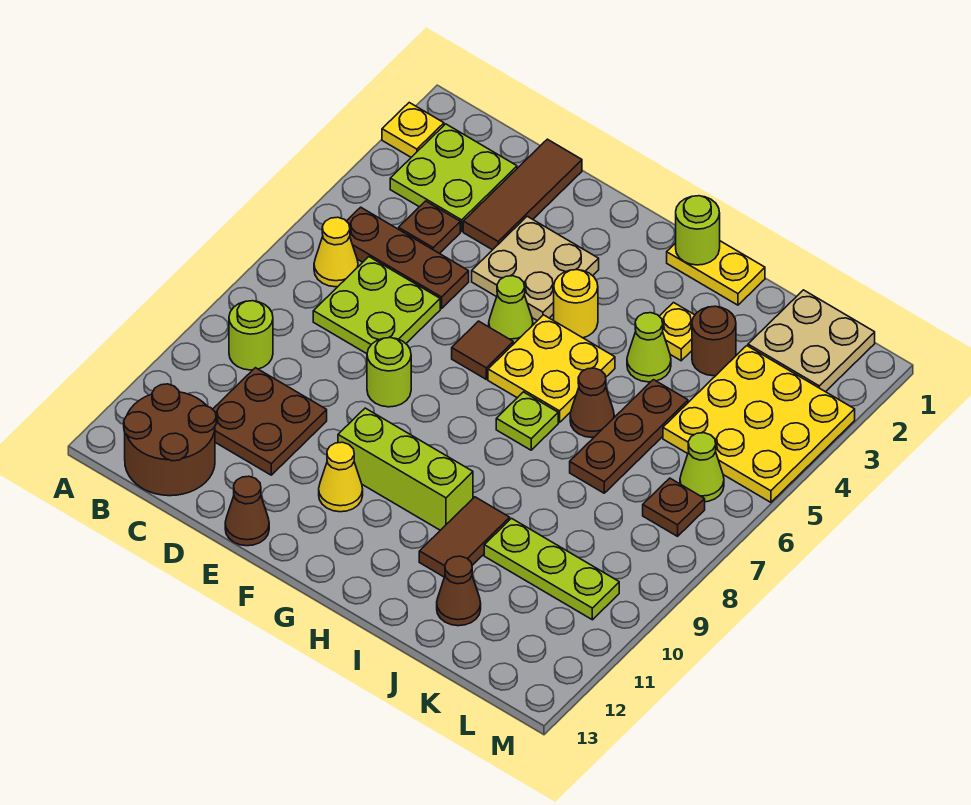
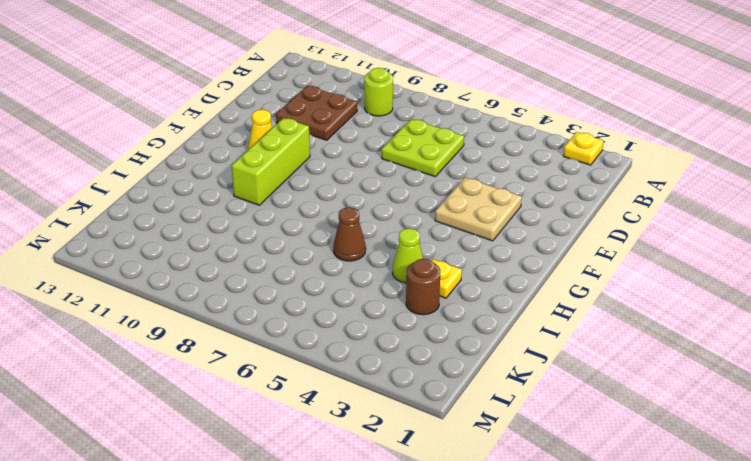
none -> lime 2x2 plate [390,124,517,231]
none -> brown 1x3 plate [347,207,469,309]
none -> yellow 1x1 cone [314,217,358,287]
none -> brown 2x2 round brick [124,384,216,496]

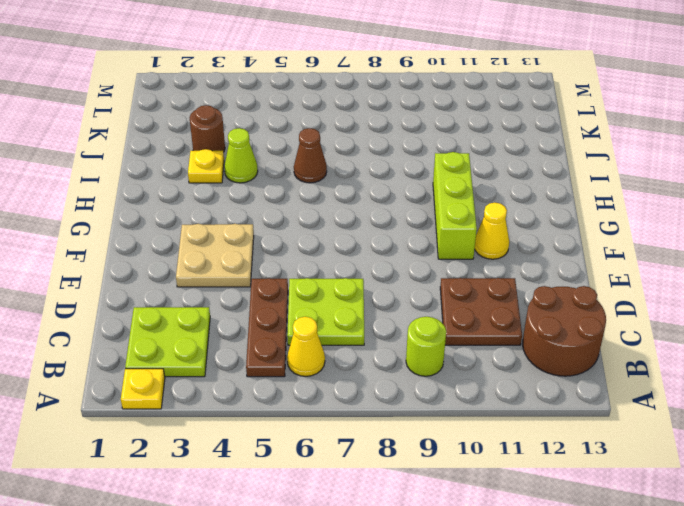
none -> brown 1x1 plate [399,201,460,254]
none -> brown 1x3 tile [463,139,582,250]
none -> lime 1x1 round brick [367,338,411,407]
none -> brown 1x1 cone [225,476,269,546]

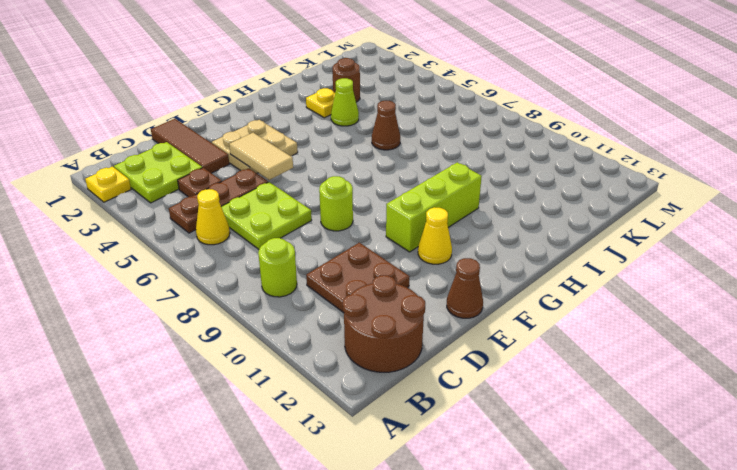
tan 1x2 tile [229,133,293,180] -> none
none -> lime 1x1 cone [489,276,533,344]
none -> brown 1x1 tile [452,321,513,379]
none -> yellow 1x1 round brick [554,270,598,338]
none -> yellow 2x2 plate [488,315,615,422]

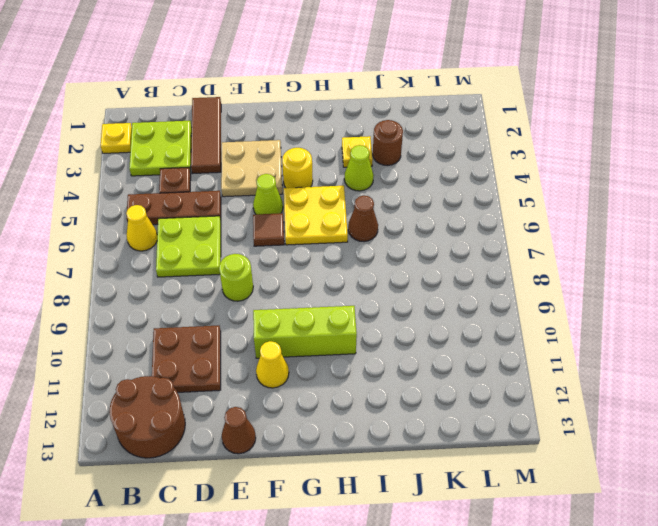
none -> lime 1x1 round brick [229,301,273,370]
none -> yellow 1x2 plate [667,241,765,305]
none -> lime 1x1 plate [496,392,558,450]
none -> brown 1x2 tile [419,497,510,577]

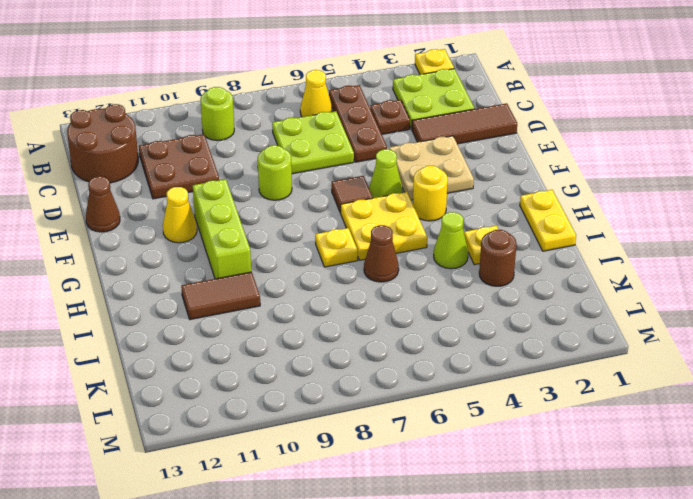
yellow 1x1 plate [315,228,358,267] -> lime 1x1 plate [496,392,558,450]
none -> brown 1x3 plate [570,380,688,493]
none -> lime 1x3 plate [484,518,619,620]
none -> brown 1x1 cone [437,556,481,626]
none -> tan 2x2 plate [748,290,875,392]

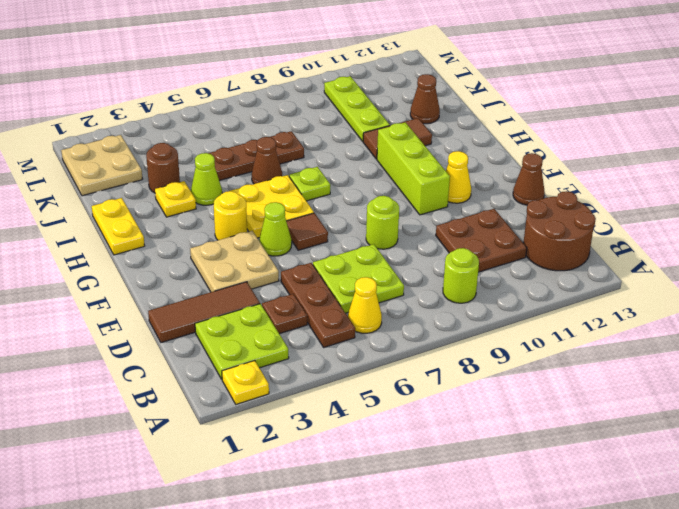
none -> yellow 3x3 plate [663,346,855,502]
none -> lime 1x1 cone [680,433,724,502]
none -> brown 1x1 plate [643,478,705,536]
none -> lime 1x1 round brick [676,196,720,265]

